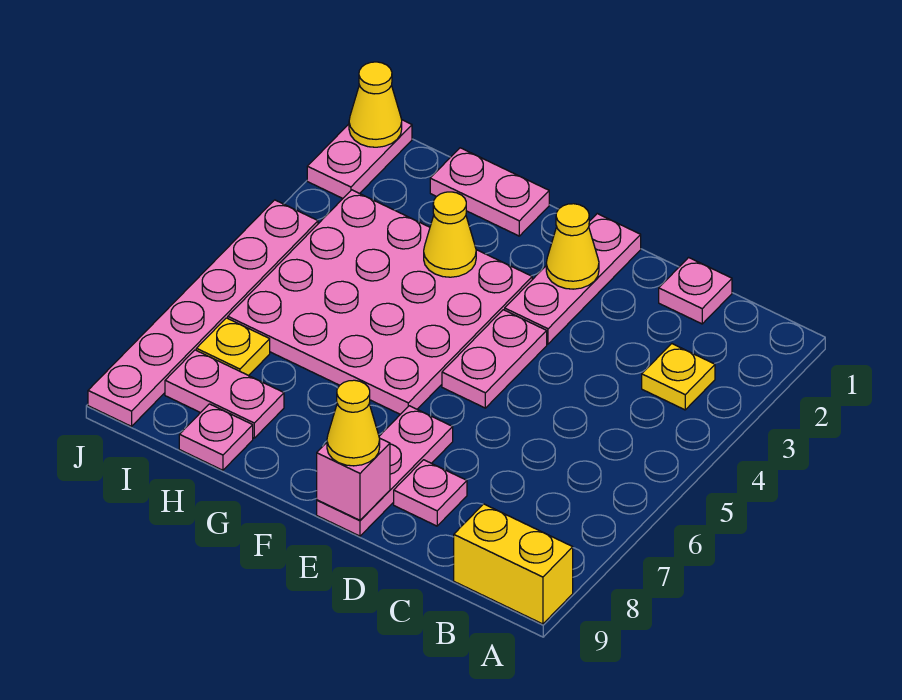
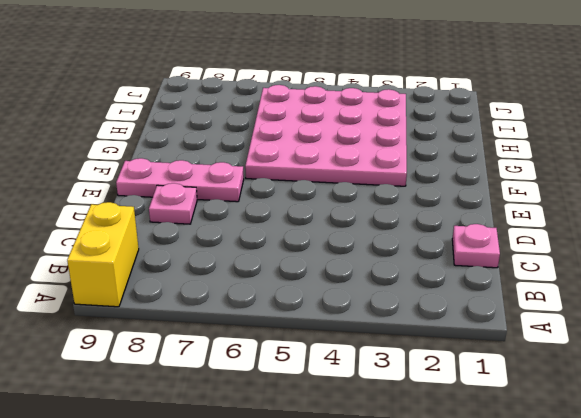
none -> yellow 1x1 plate [642,344,715,410]
none -> pink 1x3 plate [505,214,641,344]
none -> pink 1x2 plate [442,310,547,408]

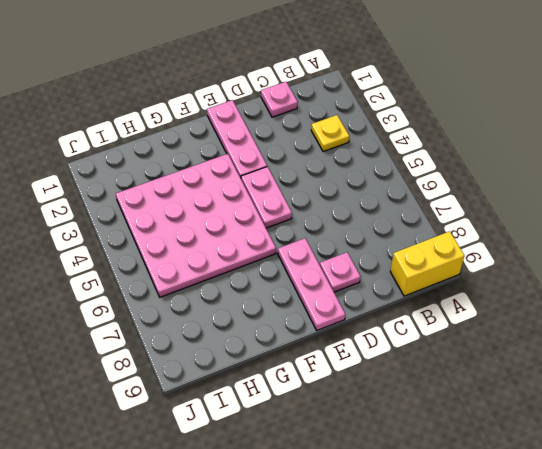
none -> pink 1x2 plate [430,148,549,236]
none -> pink 1x2 plate [165,350,284,438]
none -> pink 1x1 plate [179,404,253,470]

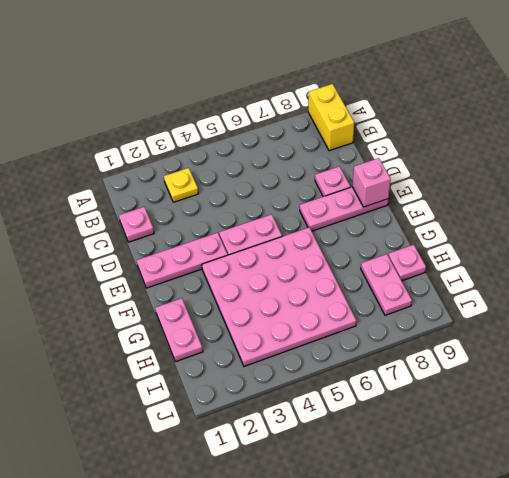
none -> yellow 1x1 plate [196,318,270,376]
none -> pink 1x2 plate [307,120,412,198]
none -> pink 1x6 plate [88,200,318,426]

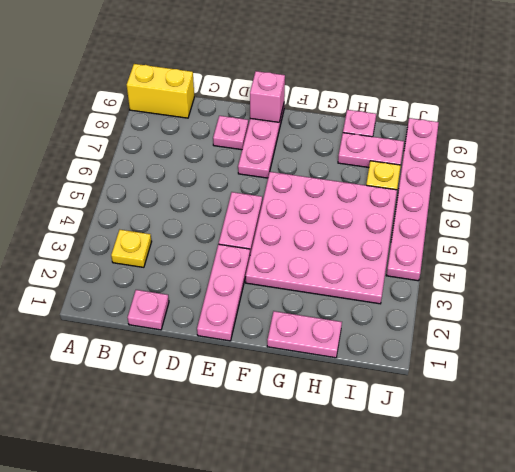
none -> pink 1x2 plate [307,120,412,198]
none -> yellow 1x1 cone [546,204,599,289]
none -> yellow 1x1 cone [424,192,476,277]

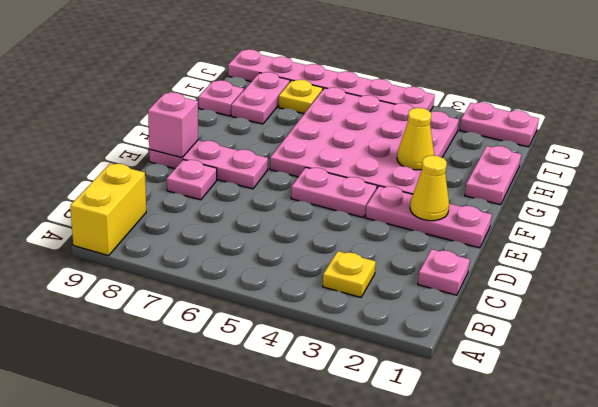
none -> yellow 1x1 cone [349,62,402,147]
none -> yellow 1x1 cone [327,380,380,466]

